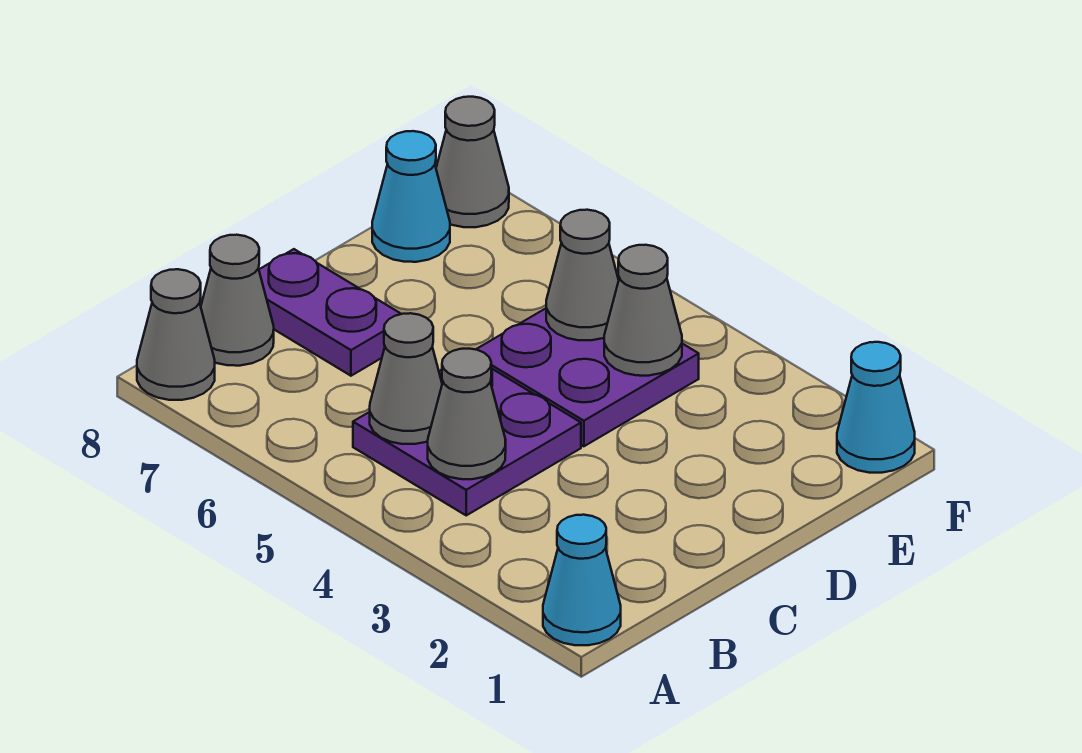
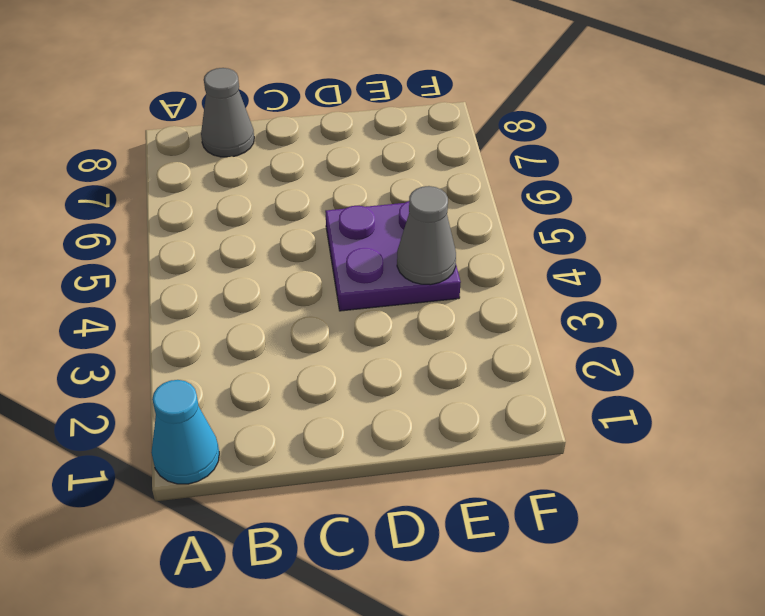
none -> grey 1x1 cone [137,269,215,400]
none -> purple 2x2 plate [353,368,581,515]
none -> purple 1x2 plate [259,249,401,376]

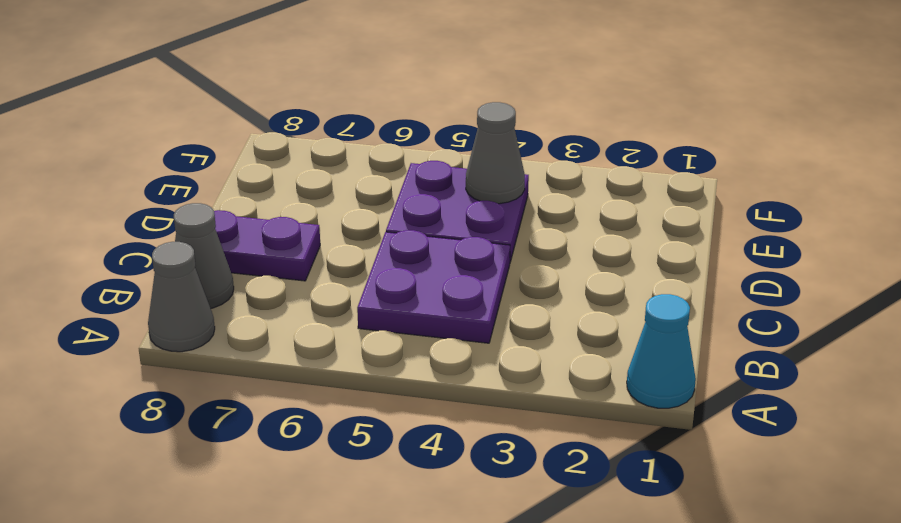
none -> cyan 1x1 cone [372,131,450,262]
none -> cyan 1x1 cone [837,342,915,473]
none -> grey 1x1 cone [436,97,509,227]

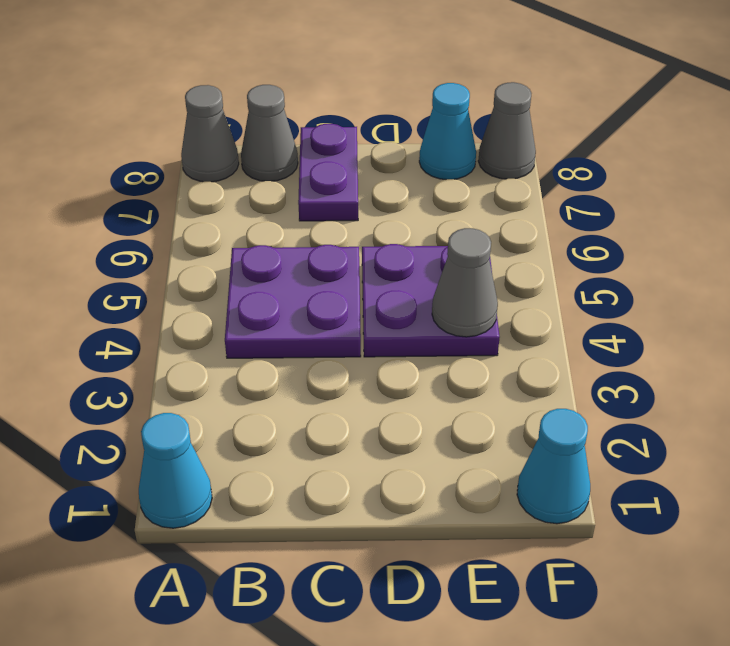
none -> grey 1x1 cone [428,349,506,479]
none -> grey 1x1 cone [370,313,442,444]
none -> grey 1x1 cone [546,210,619,340]

